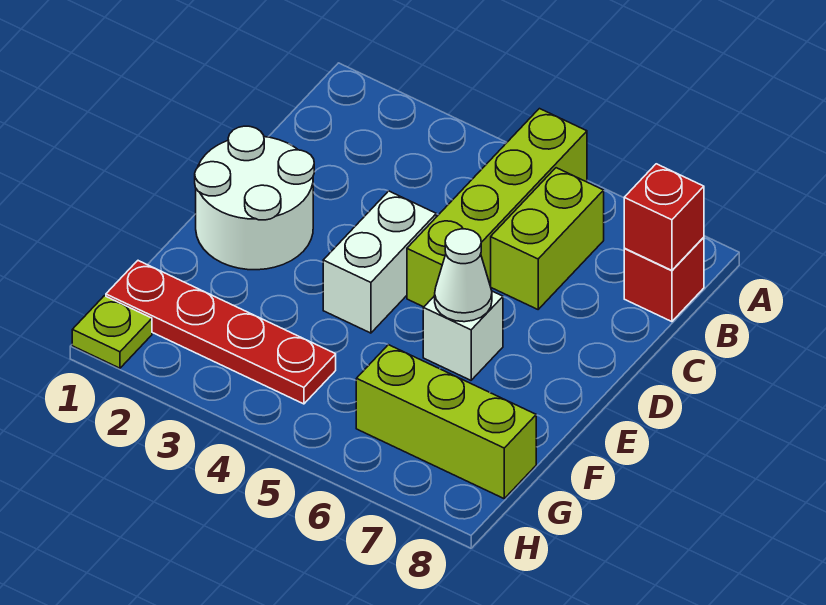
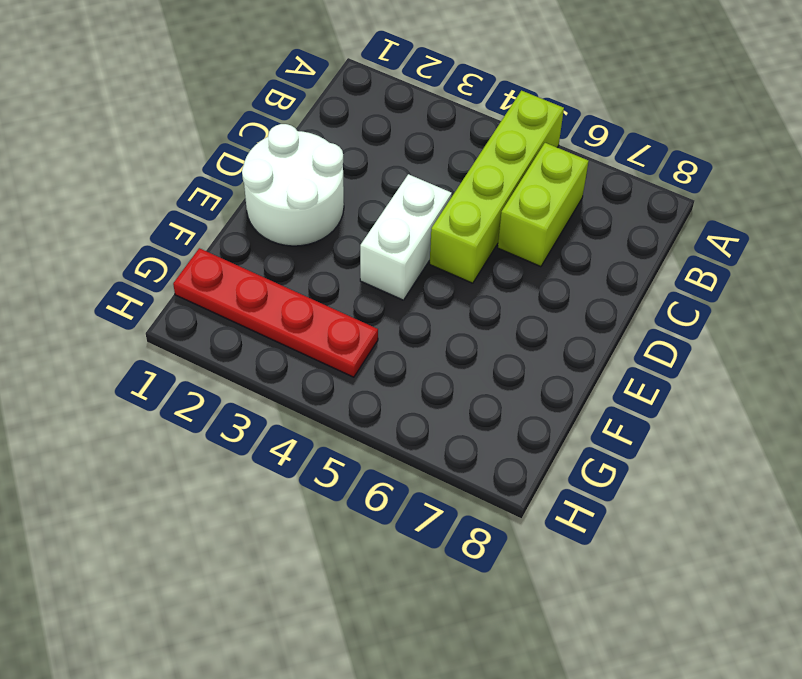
none -> red 1x1 brick [624,237,704,322]
none -> white 1x1 brick [423,291,503,380]

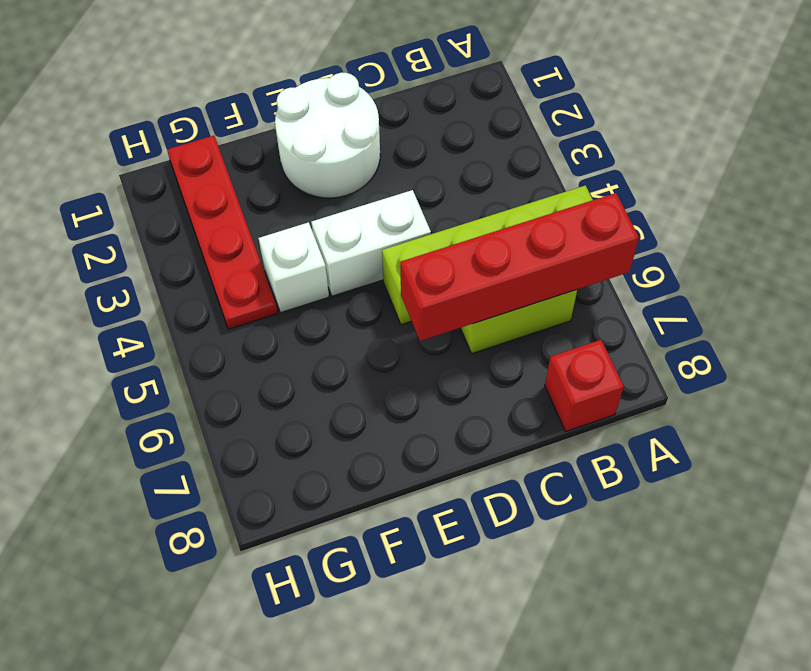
red 1x4 brick [400,193,639,341] -> none
white 1x1 brick [259,222,329,313] -> white 1x1 brick moved to [423,291,503,380]
none -> lime 1x3 brick [356,345,536,498]
none -> lime 1x1 plate [72,296,152,368]

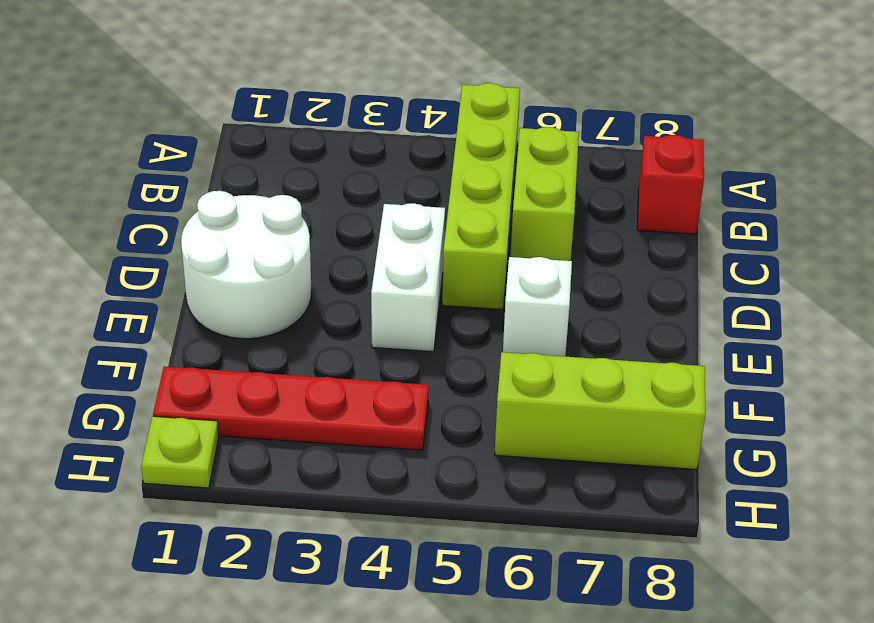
none -> red 1x1 brick [624,164,704,270]
none -> white 1x1 cone [435,229,492,322]

